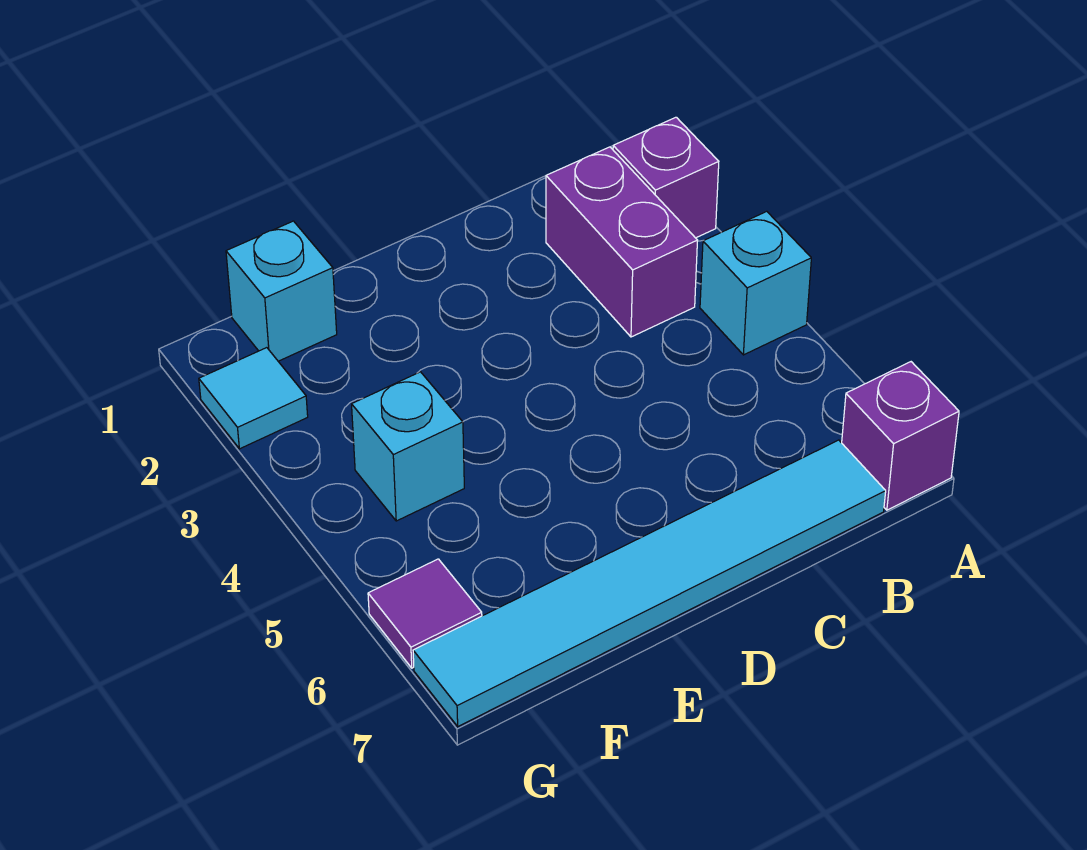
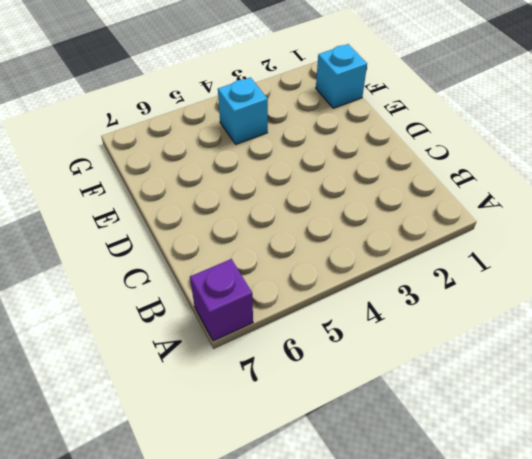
none -> purple 1x1 brick [613,117,719,238]
none -> cyan 1x1 brick [700,211,811,355]

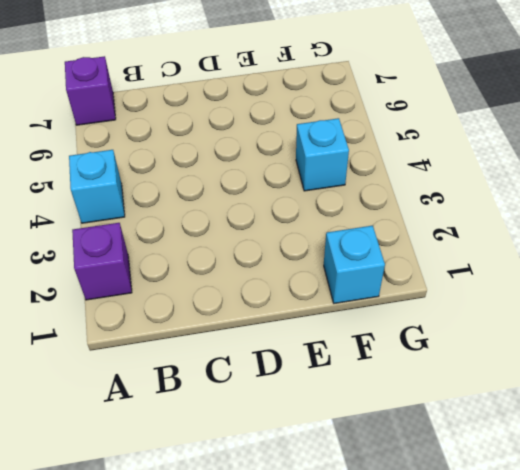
none -> purple 1x2 brick [546,147,697,337]
none -> cyan 1x6 tile [413,440,886,726]

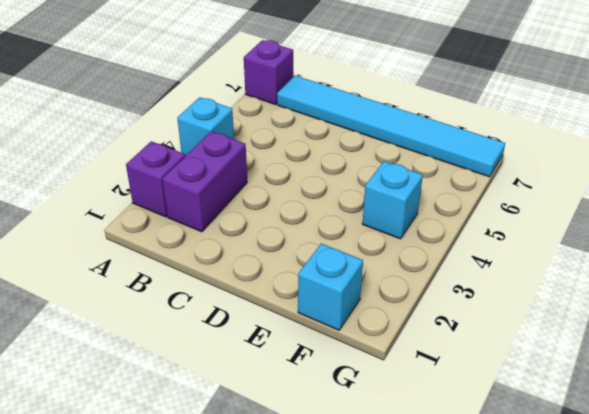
none -> cyan 1x1 tile [199,348,308,449]
none -> purple 1x1 tile [368,559,482,668]

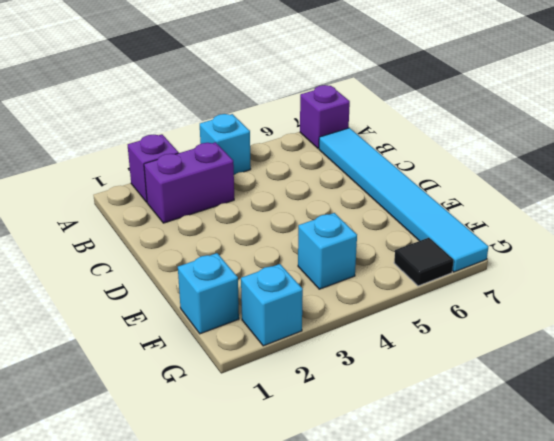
cyan 1x1 brick [241,264,303,346] -> cyan 1x1 tile [199,348,308,449]
black 1x1 tile [394,238,454,286] -> purple 1x1 tile [368,559,482,668]

